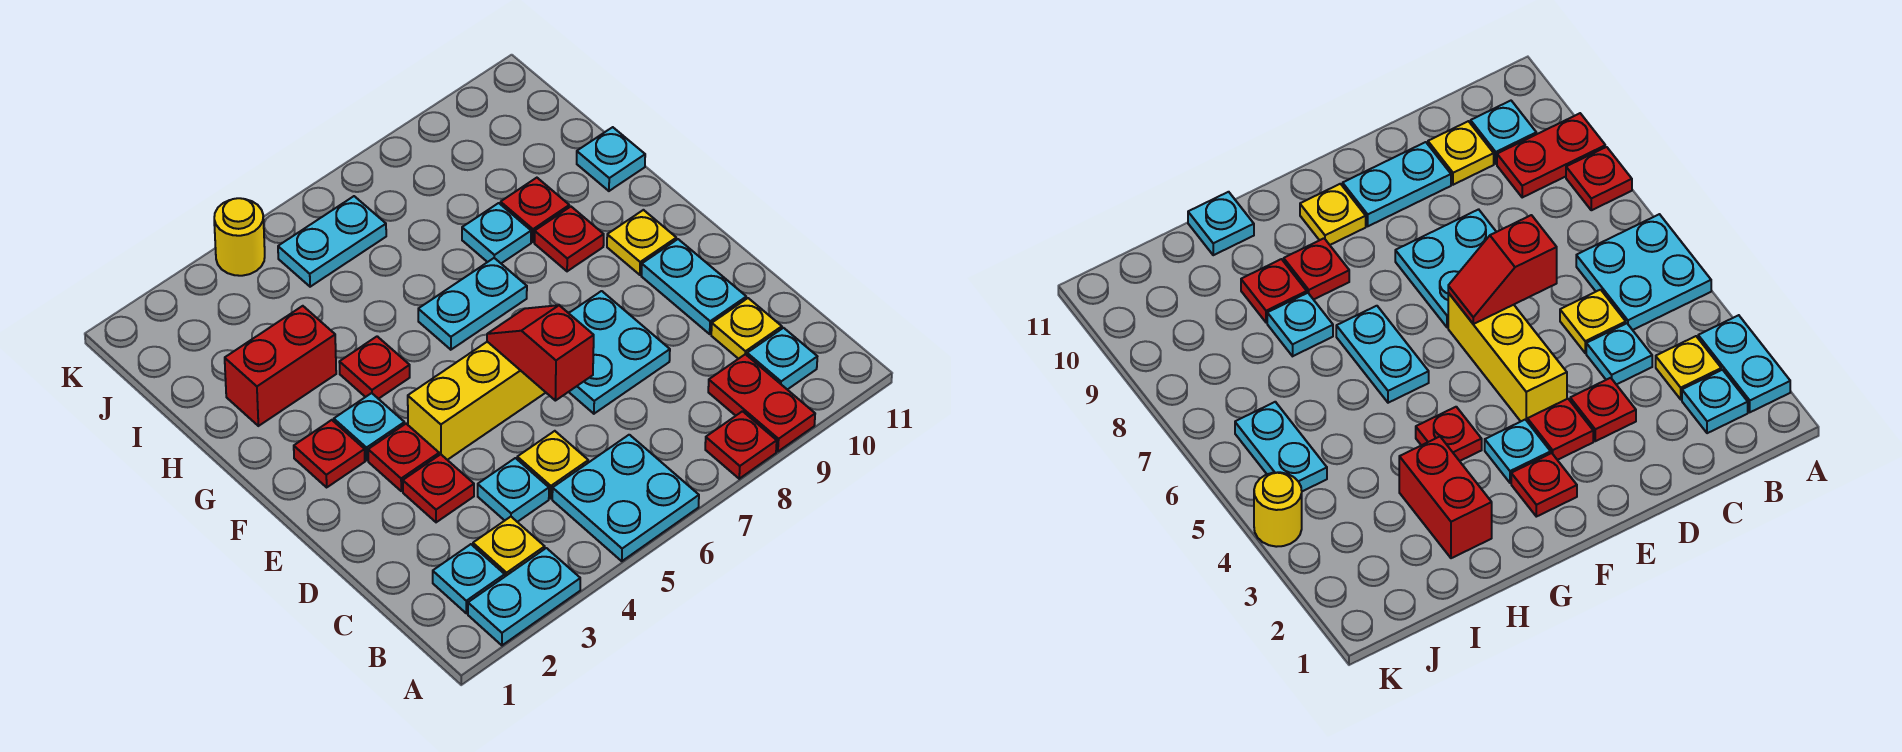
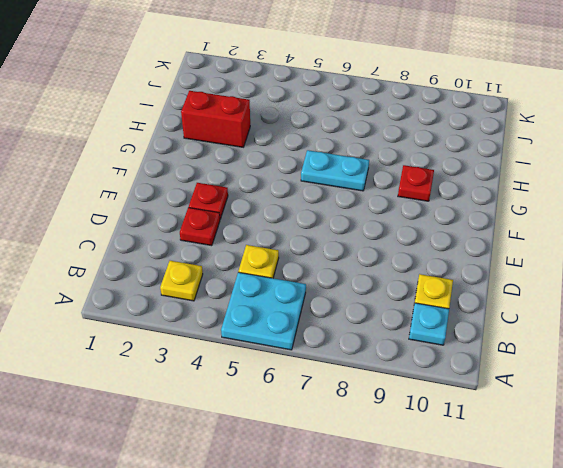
none -> cyan 1x2 plate [468,548,580,645]
none -> red 1x1 plate [705,411,777,479]
none -> red 1x2 plate [708,354,815,452]

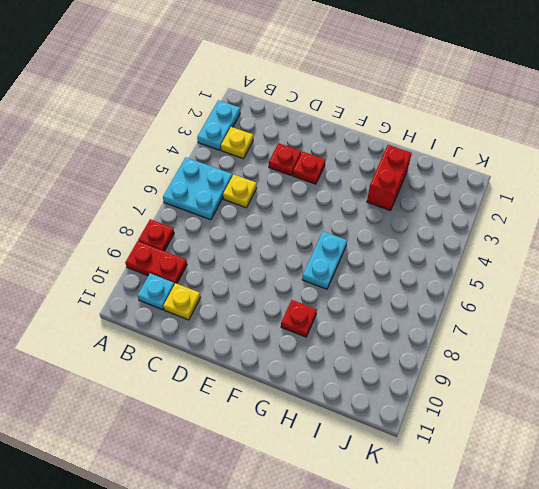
none -> cyan 1x1 plate [433,544,505,613]
none -> cyan 1x1 plate [478,458,549,522]
none -> cyan 2x2 plate [569,291,670,414]

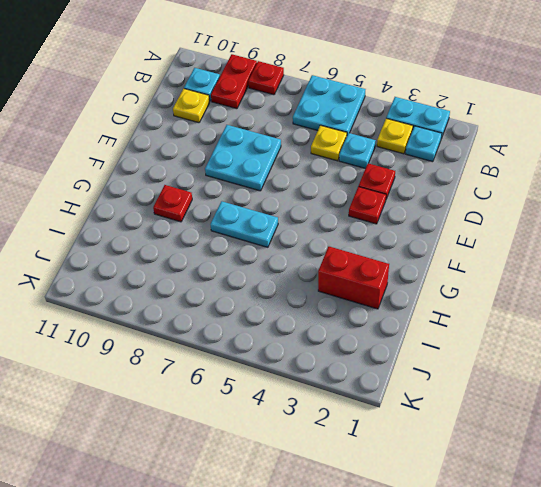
none -> cyan 1x2 plate [641,239,746,334]
none -> yellow 1x3 brick [408,342,546,460]
none -> red 1x1 plate [294,420,365,487]

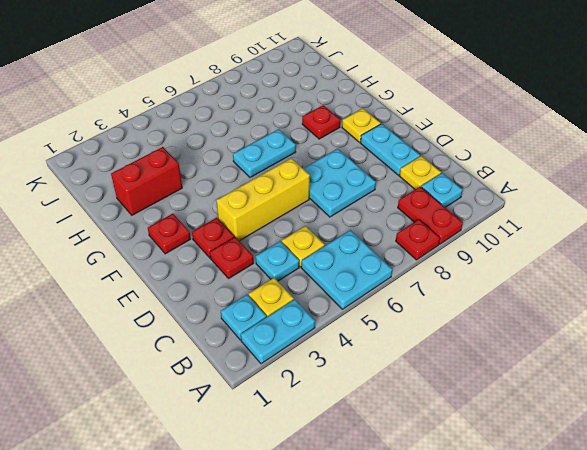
none -> cyan 1x1 plate [334,393,405,460]
none -> red 1x1 plate [339,336,410,399]
none -> cyan 1x1 plate [462,203,531,263]

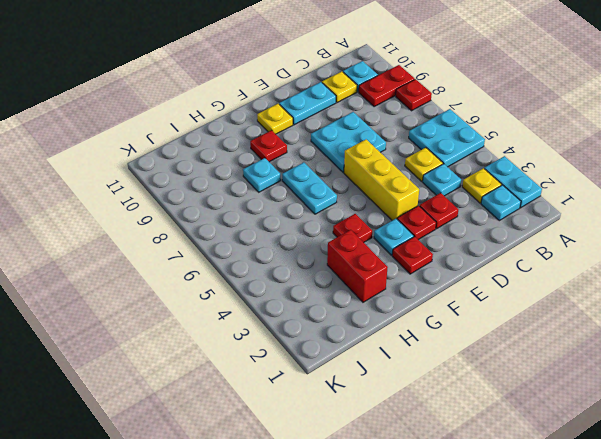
none -> red 1x1 plate [501,178,569,242]
none -> cyan 1x1 plate [577,127,645,191]
none -> cyan 1x2 plate [278,196,386,287]

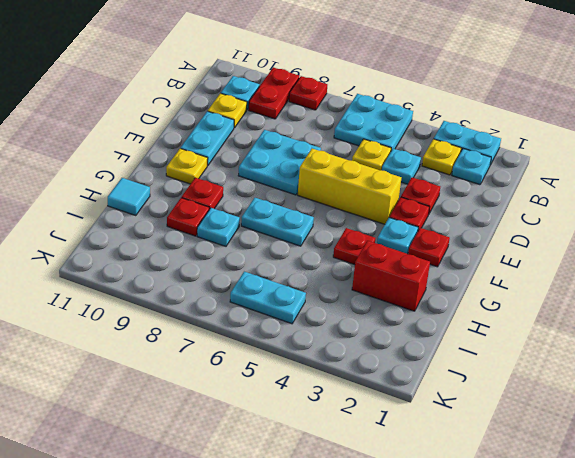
cyan 1x1 tile [108,178,150,216] -> cyan 1x1 plate [577,127,645,191]
none -> yellow 1x1 round brick [214,198,265,276]
none -> red 1x2 slope [487,305,594,401]

